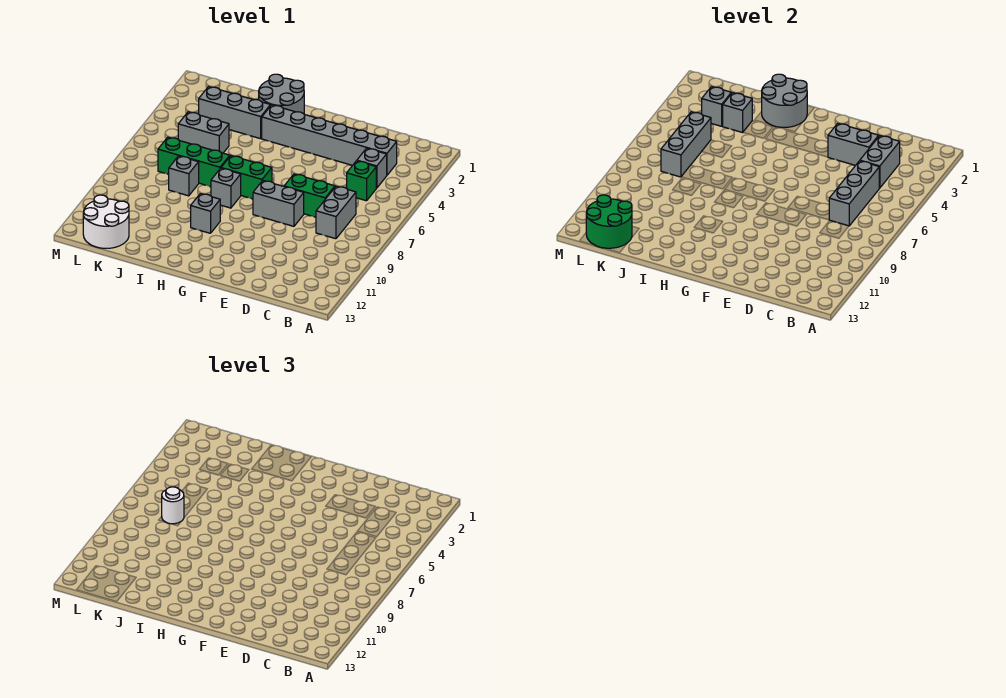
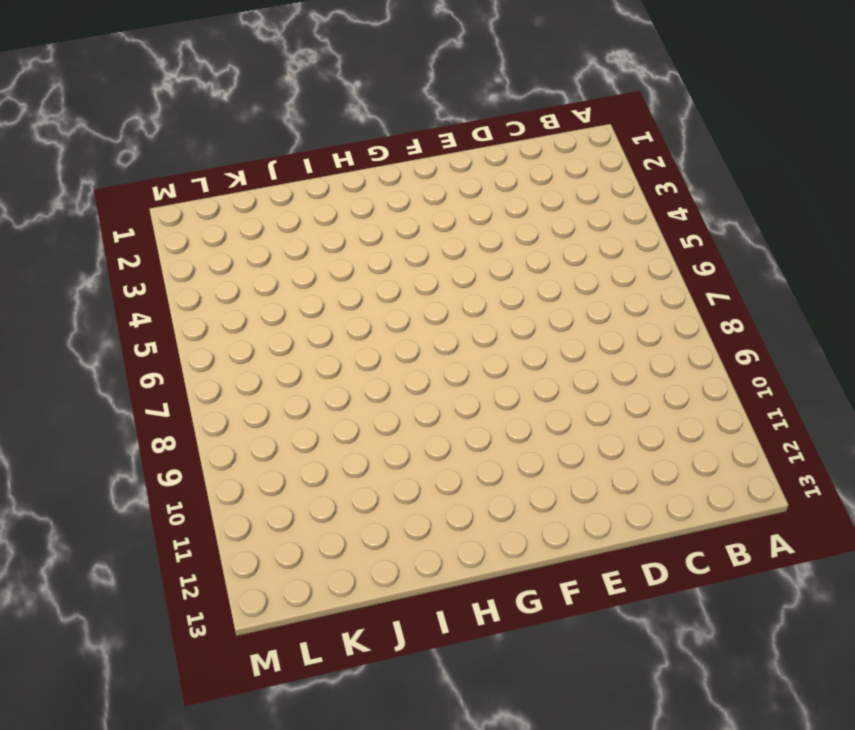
none -> grey 1x6 brick [262,105,397,175]
none -> grey 1x1 brick [357,148,387,188]
none -> green 1x1 brick [347,161,376,201]

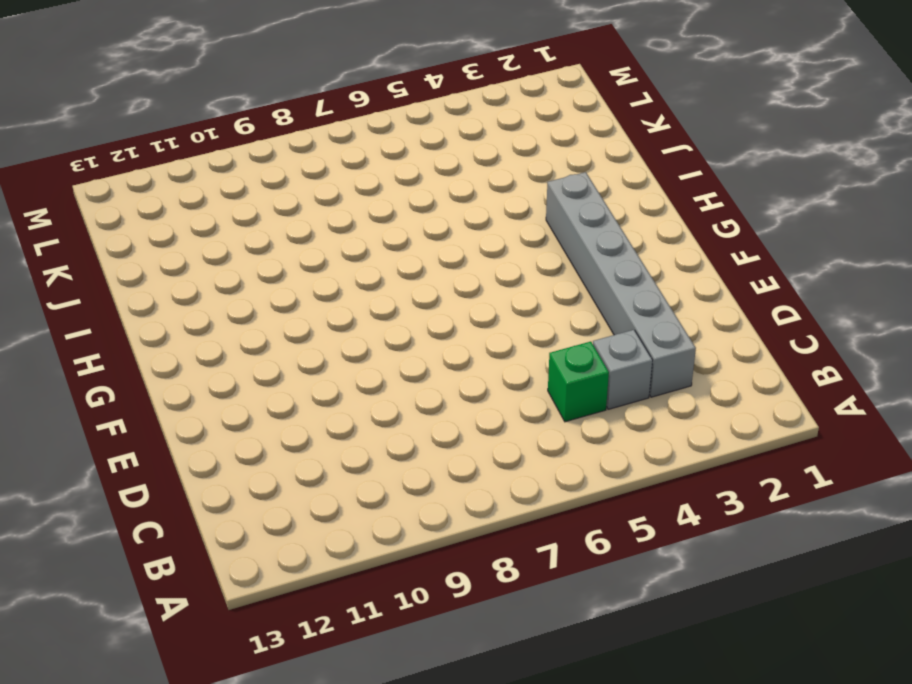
none -> grey 1x2 brick [316,186,356,239]
none -> green 1x2 brick [284,174,335,217]
none -> grey 1x2 brick [253,181,304,226]

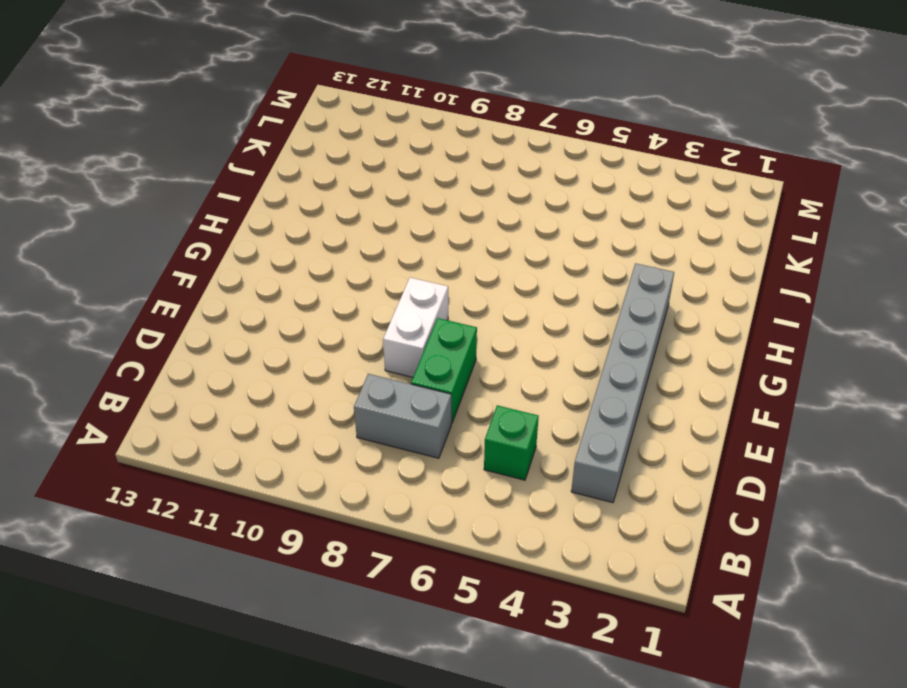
white 1x2 brick [383,278,448,377] -> grey 1x2 brick [253,181,304,226]
none -> grey 1x1 brick [357,148,387,188]
none -> green 1x2 brick [221,156,272,199]
none -> grey 2x2 round brick [259,74,304,114]

